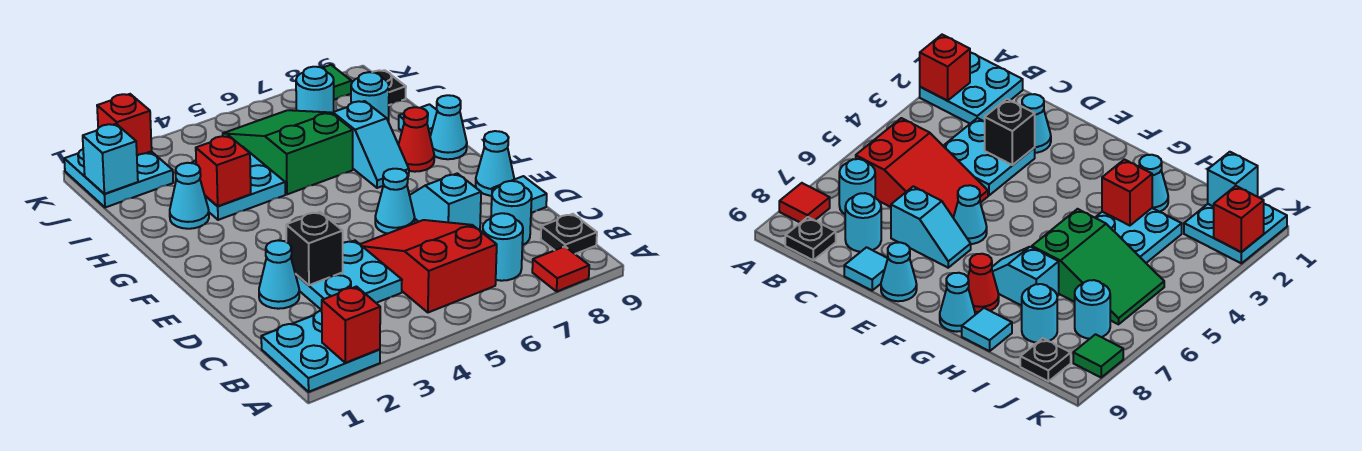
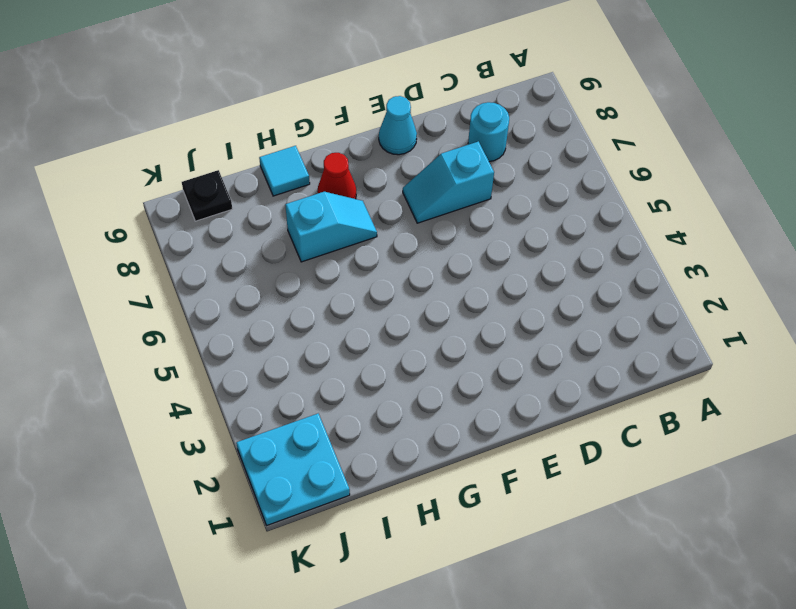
none -> cyan 2x2 plate [261,311,380,392]
none -> red 1x1 tile [532,247,589,291]
none -> red 2x3 slope [360,220,497,313]

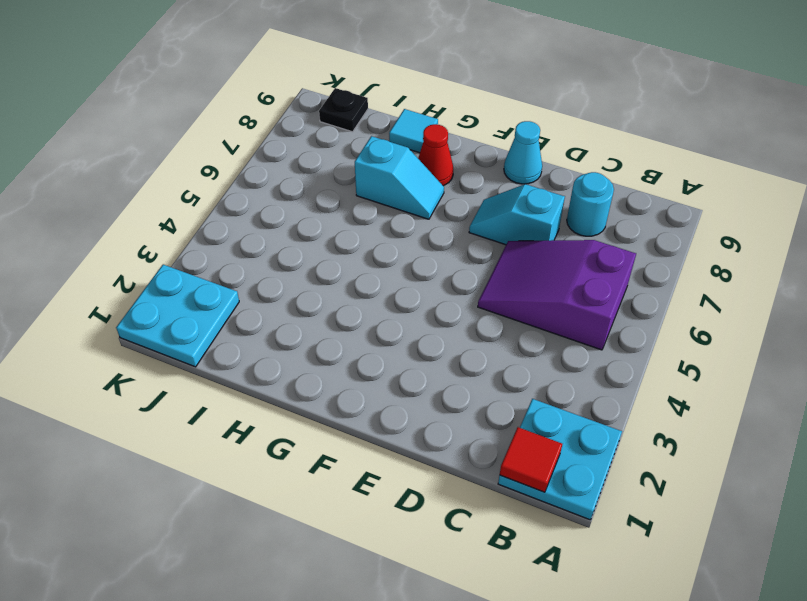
red 1x1 tile [500,427,562,492] -> red 1x1 tile moved to [532,247,589,291]
purple 2x3 slope [478,240,636,350] -> red 2x3 slope [360,220,497,313]
none -> cyan 1x1 round brick [482,213,523,281]
none -> black 1x1 plate [541,214,597,254]
none -> cyan 2x2 plate [296,241,402,310]

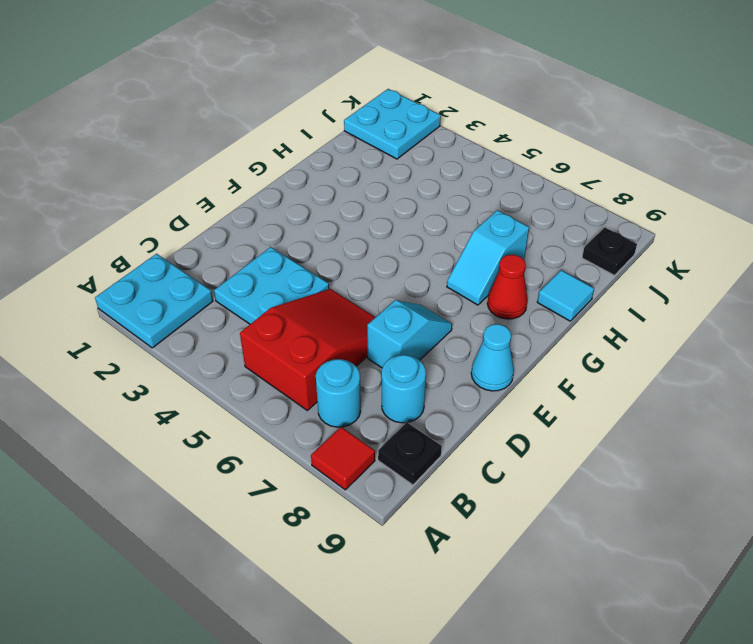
none -> cyan 1x1 cone [259,240,299,309]
none -> cyan 1x1 tile [492,176,547,213]
none -> cyan 1x1 cone [375,169,415,234]

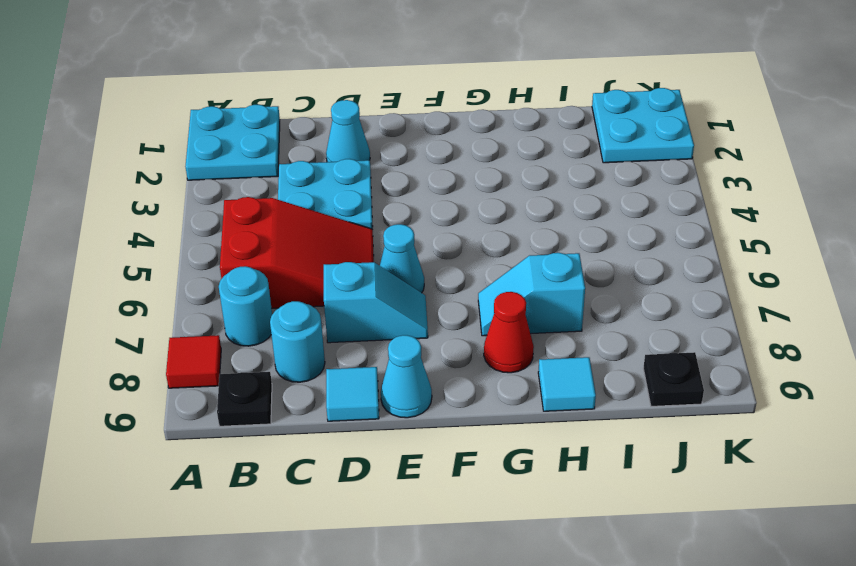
none -> cyan 1x1 cone [430,95,467,159]
none -> cyan 1x1 cone [170,163,209,229]
none -> cyan 2x2 plate [192,146,285,220]

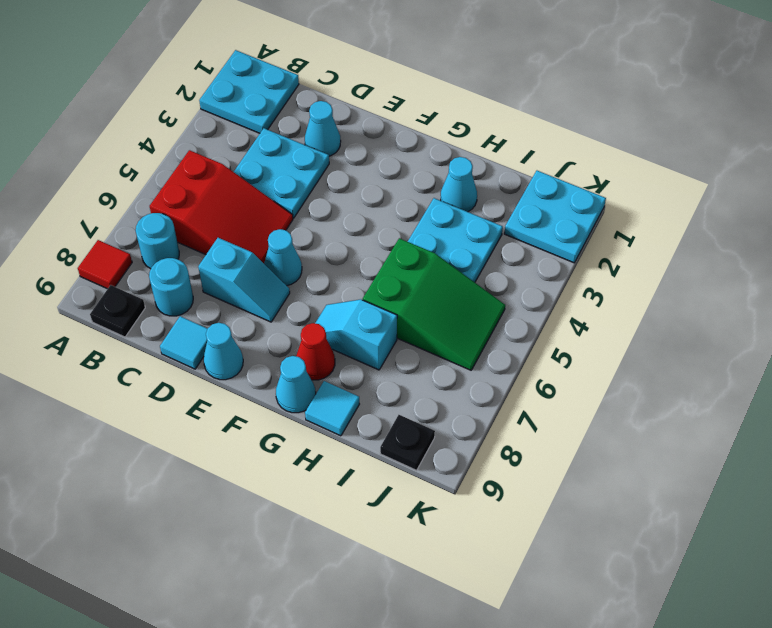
none -> cyan 1x1 round brick [351,72,389,122]
none -> cyan 1x1 round brick [296,67,334,114]
none -> green 1x1 tile [323,65,352,100]

